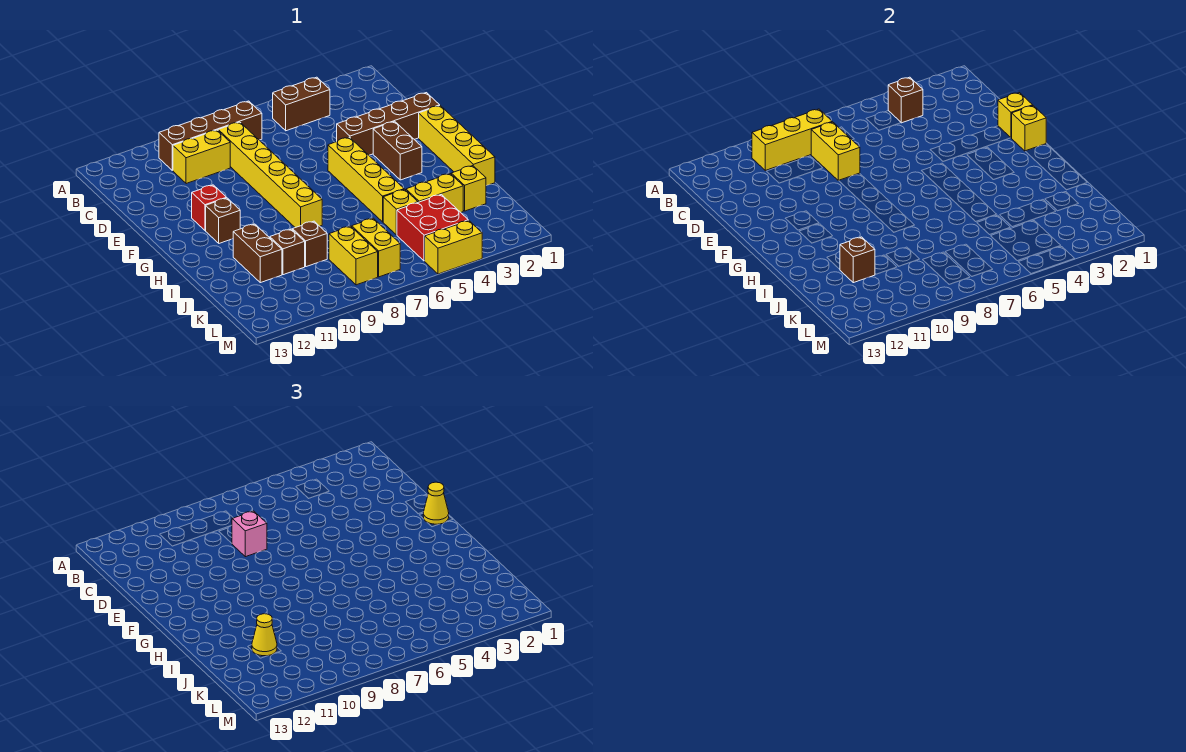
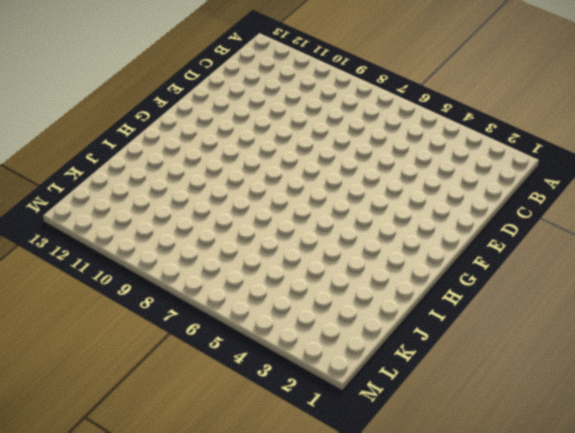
none -> brown 1x2 brick [273,77,330,131]
none -> brown 1x4 brick [159,101,262,170]
none -> yellow 1x6 brick [218,122,322,228]

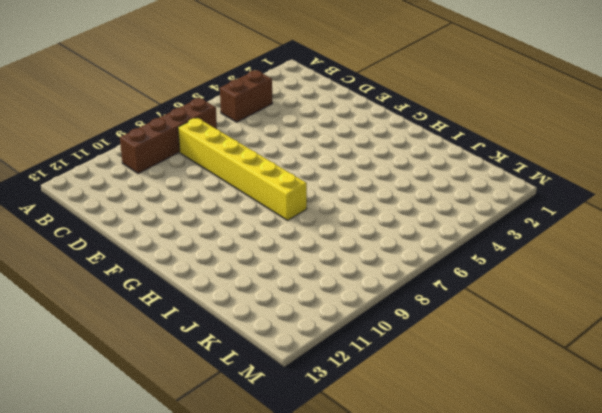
none -> yellow 1x2 brick [173,130,230,184]
none -> brown 1x4 brick [337,93,440,155]
none -> yellow 1x4 brick [419,106,495,186]

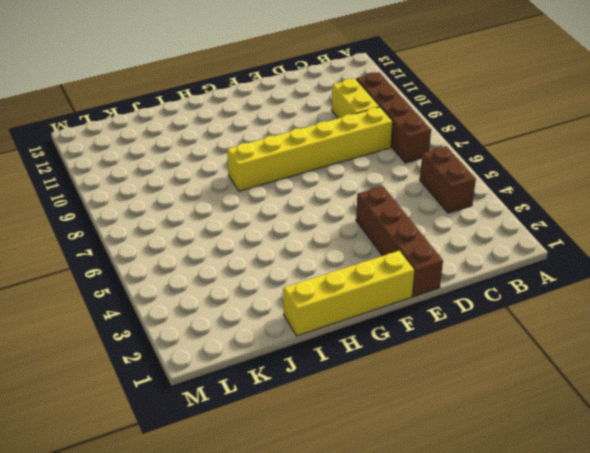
none -> brown 1x2 brick [373,121,422,180]
none -> yellow 1x4 brick [328,137,404,222]
none -> red 1x1 brick [192,185,227,230]

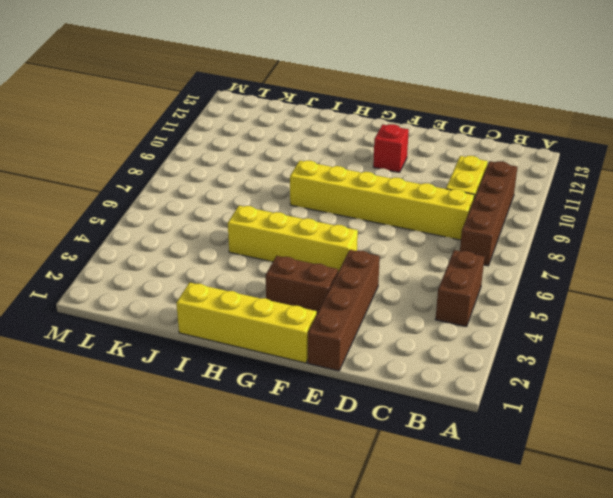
none -> brown 1x1 brick [206,198,240,243]
none -> brown 1x2 brick [233,224,282,283]
none -> yellow 1x1 brick [451,166,486,211]

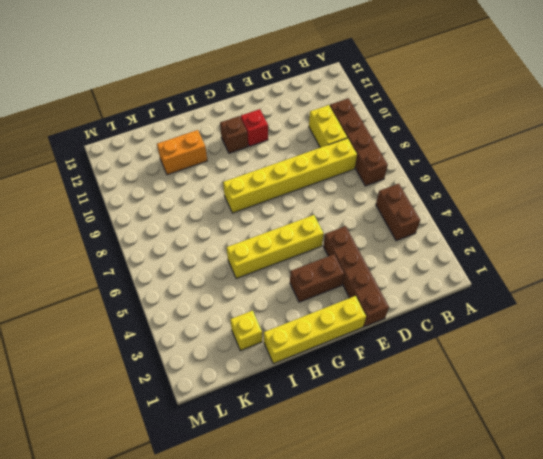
orange 1x2 brick [157,130,207,175] -> brown 1x2 brick [233,224,282,283]
none -> yellow 1x2 brick [406,174,463,212]
none -> yellow 1x1 brick [383,189,418,235]
none -> brown 1x1 brick [292,221,327,267]

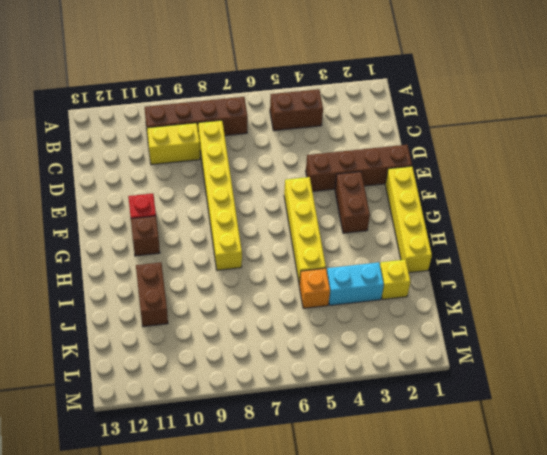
cyan 1x2 brick [327,262,384,305] -> yellow 1x2 brick [406,174,463,212]
orange 1x1 brick [299,268,330,308] -> yellow 1x1 brick [383,189,418,235]
none -> brown 1x1 brick [292,221,327,267]
none -> brown 1x1 brick [270,229,305,275]
none -> red 2x2 brick [397,195,468,261]

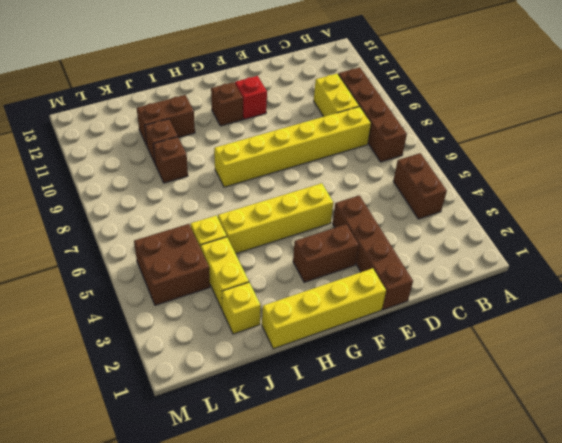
brown 2x2 brick [134,224,210,305] -> red 2x2 brick [397,195,468,261]
none -> yellow 1x2 brick [352,218,400,277]
none -> yellow 1x2 brick [329,226,378,285]
none -> yellow 1x2 brick [425,221,482,274]

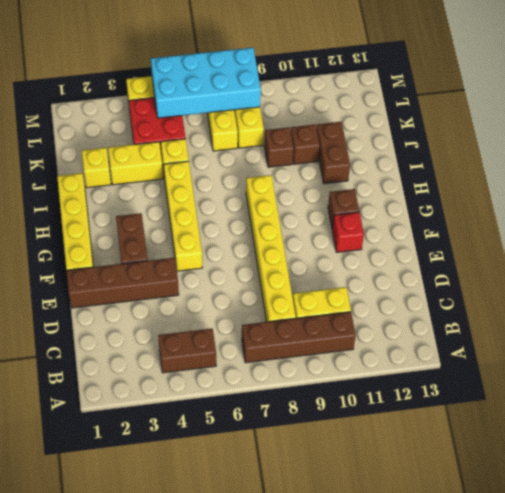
cyan 2x4 brick [151,48,261,118] -> none
none -> brown 1x1 brick [888,77,923,123]
none -> yellow 1x3 brick [752,109,832,170]
none -> yellow 1x2 brick [811,122,860,181]

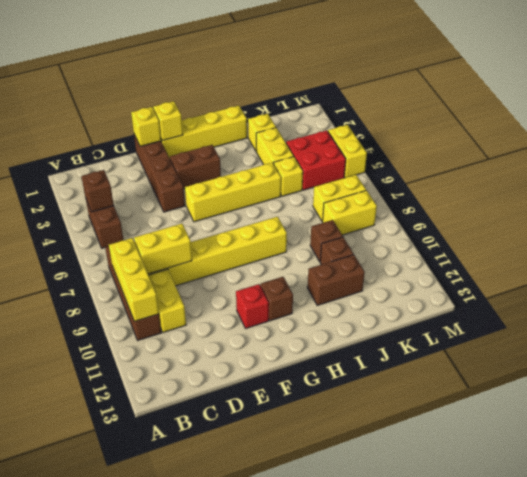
none -> brown 1x1 brick [840,237,875,283]
none -> pink 1x1 brick [232,511,267,557]
none -> yellow 1x1 cone [423,482,449,524]

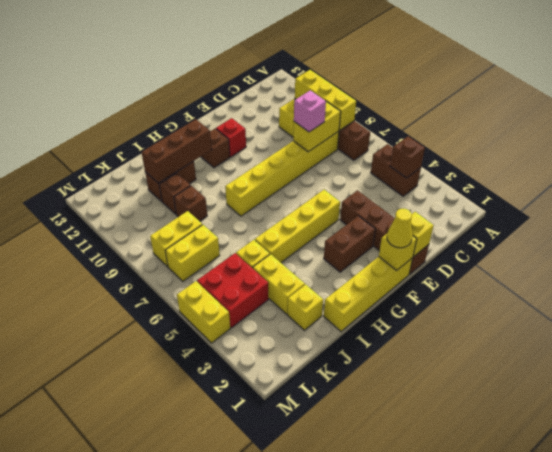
brown 1x3 brick [142,119,212,183] -> brown 1x1 brick [840,237,875,283]
none -> yellow 1x1 cone [252,614,277,656]

